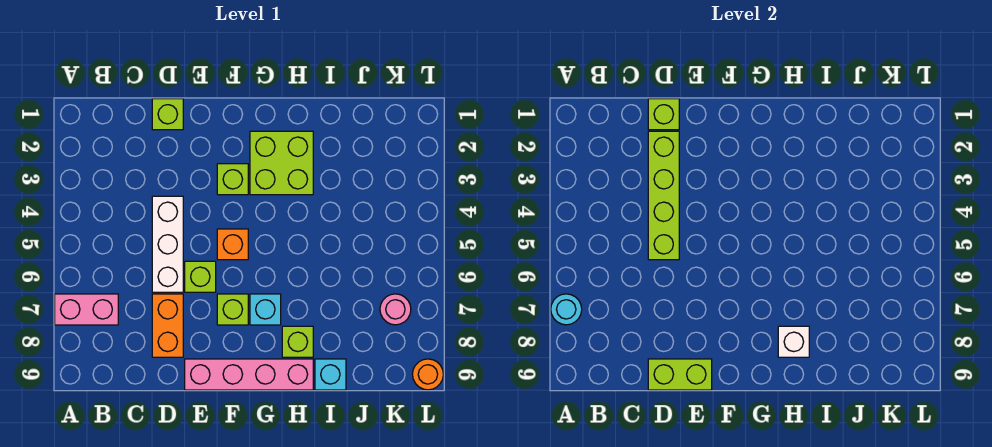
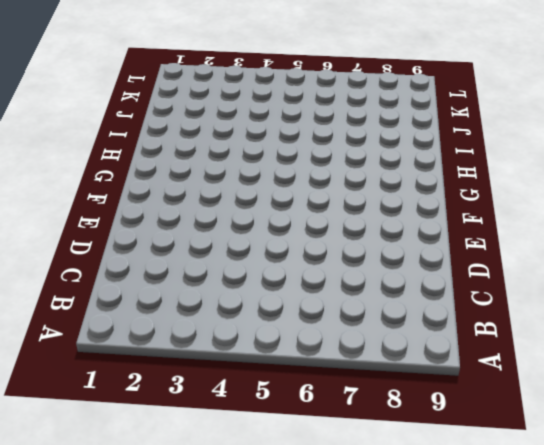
none -> pink 1x2 brick [55,294,118,325]
none -> lime 1x1 brick [152,99,183,130]
none -> white 1x3 brick [152,196,183,292]

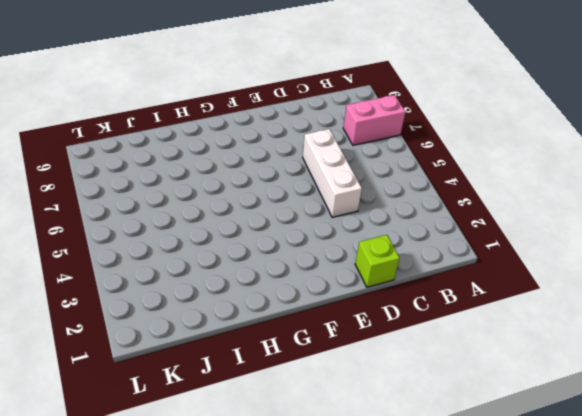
none -> orange 1x2 brick [152,294,183,357]
none -> lime 1x1 brick [185,261,216,292]
none -> pink 1x4 brick [185,359,313,390]

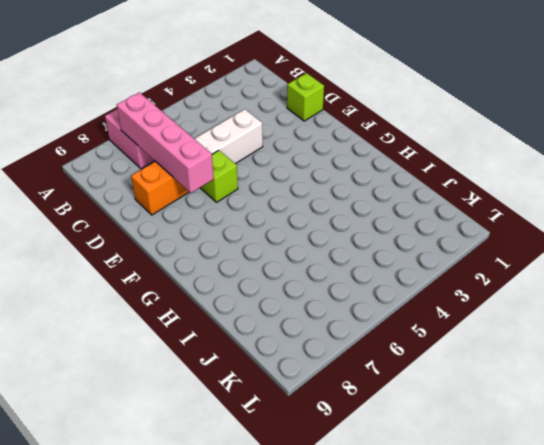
pink 1x4 brick [117,92,214,193] -> pink 1x4 brick moved to [185,359,313,390]
none -> lime 1x1 brick [217,164,248,195]
none -> orange 1x1 brick [217,229,248,260]
none -> lime 1x1 brick [217,294,248,325]

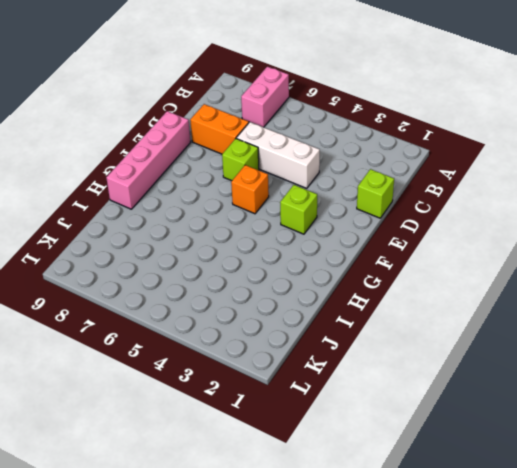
none -> lime 1x1 brick [217,294,248,325]
none -> lime 2x2 brick [250,131,313,195]
none -> cyan 1x1 brick [250,294,281,325]

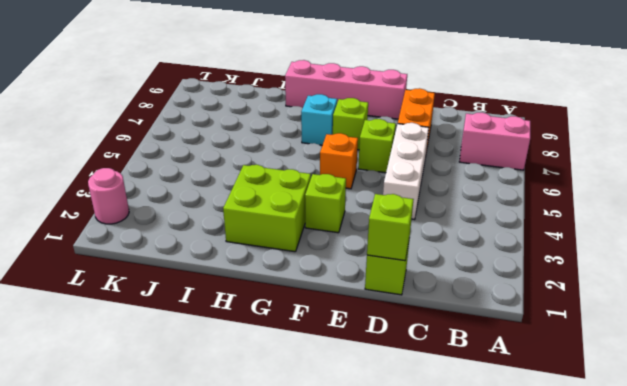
pink 1x1 round brick [88,168,129,224] -> pink 1x1 round brick moved to [380,294,411,325]
none -> lime 1x1 brick [282,326,313,357]
none -> cyan 1x1 brick [315,359,346,390]
none -> orange 1x1 round brick [412,359,443,390]

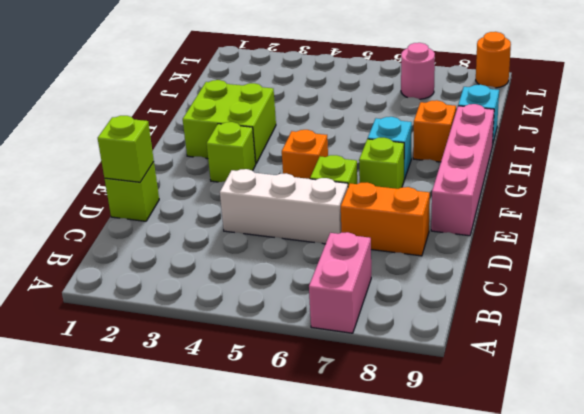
orange 1x1 brick [413,100,456,162] -> lime 1x1 brick [282,326,313,357]
none -> cyan 1x1 round brick [551,294,582,325]
none -> lime 1x4 brick [648,131,679,260]
none -> lime 1x2 brick [648,359,712,390]

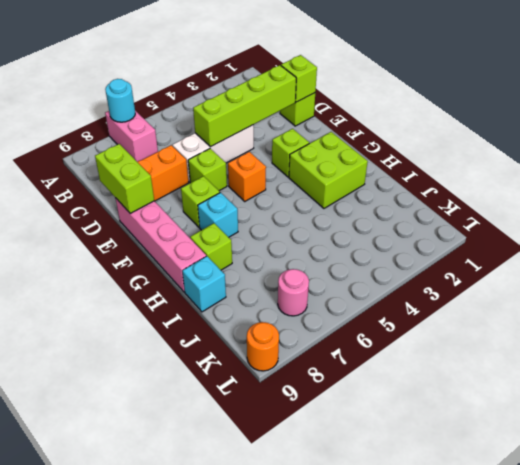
none -> white 1x1 brick [778,326,809,357]

